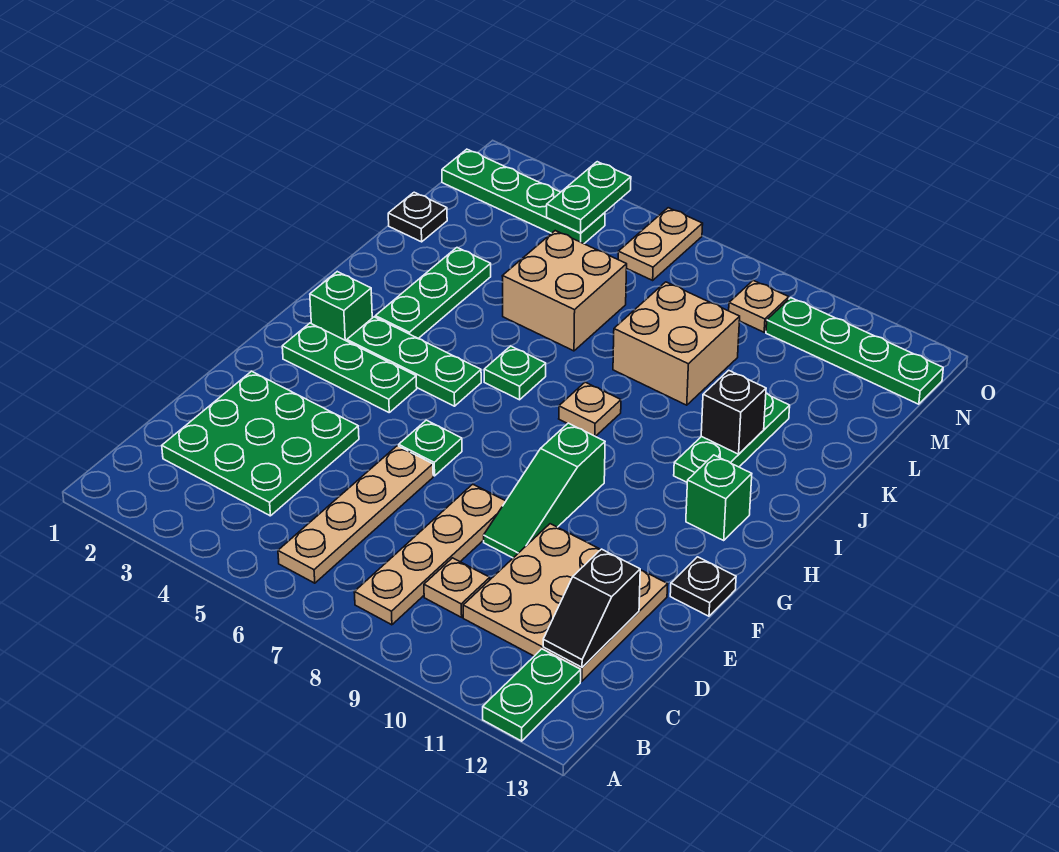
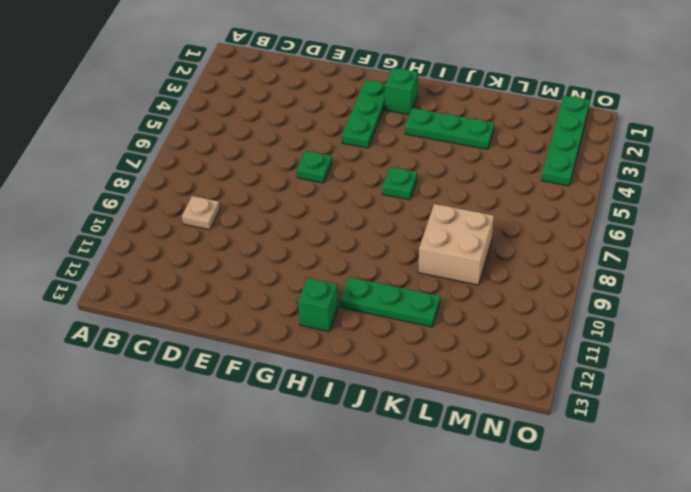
none -> green 1x2 plate [483,649,581,741]
none -> tan 1x4 plate [278,446,433,583]
none -> tan 1x4 plate [354,484,506,625]

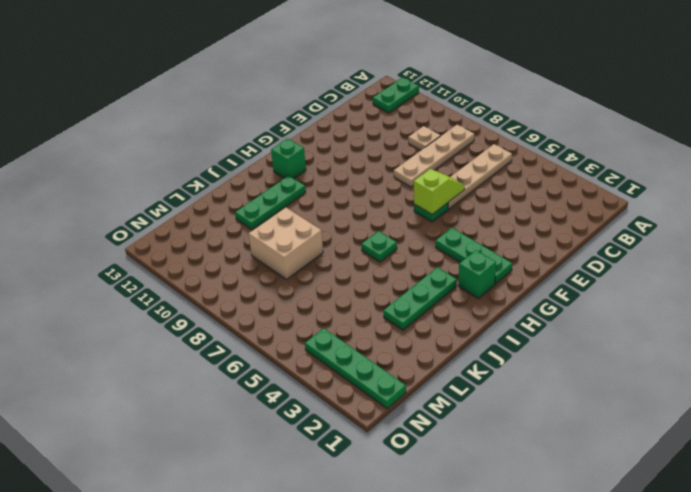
lime 1x2 slope [414,169,465,214] -> none
none -> green 3x3 plate [162,371,359,516]
none -> tan 3x3 plate [463,524,668,681]
none -> green 1x3 slope [484,423,605,558]

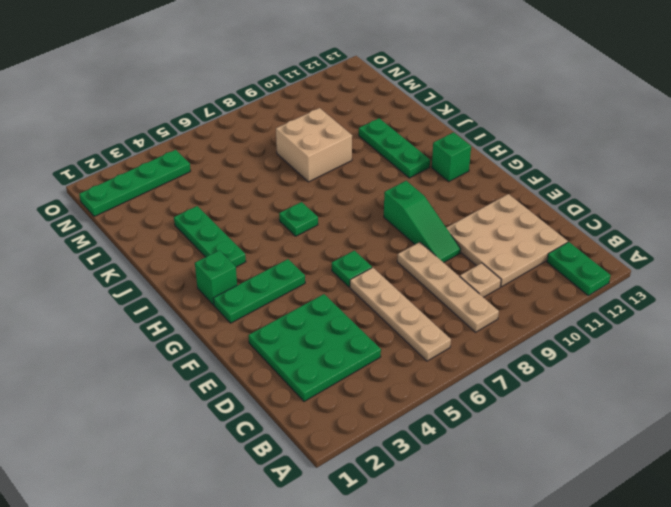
none -> black 1x1 plate [670,557,736,616]
none -> green 1x3 plate [347,317,481,406]
none -> tan 1x1 plate [559,382,621,436]

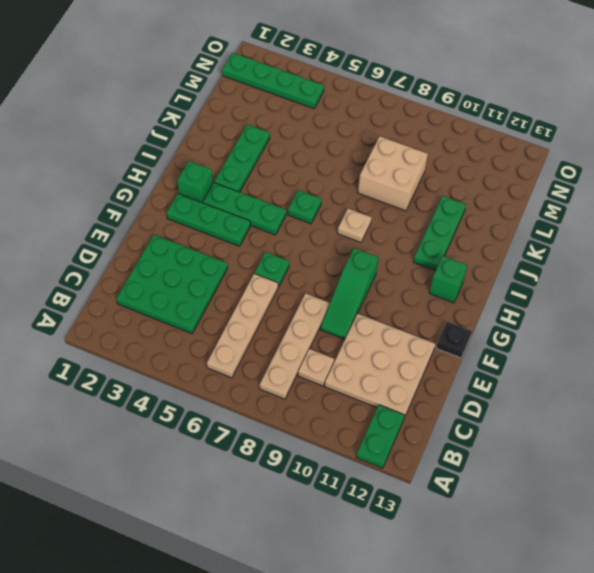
none -> tan 2x2 brick [502,231,627,351]
none -> black 1x1 plate [388,192,447,242]
none -> tan 1x2 plate [618,208,703,280]

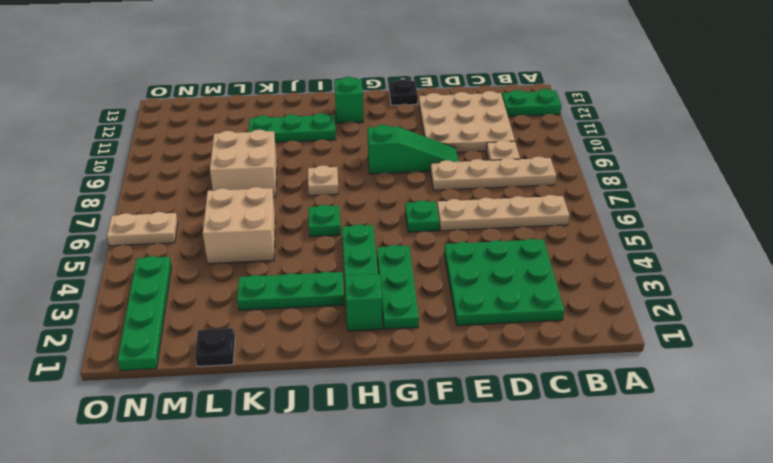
none -> tan 1x1 plate [729,280,789,332]
none -> green 1x4 plate [766,298,943,404]
none -> black 1x2 slope [543,549,640,667]

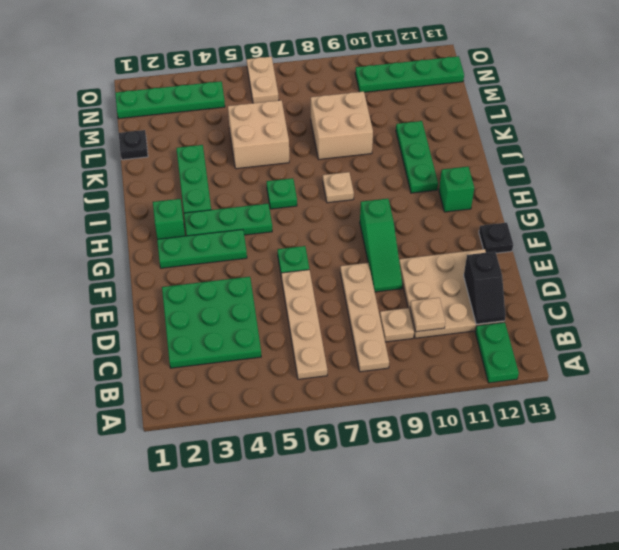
tan 1x1 plate [410,298,445,332] -> tan 1x1 plate moved to [729,280,789,332]
none -> black 1x1 brick [701,370,766,454]
none -> green 1x2 plate [547,162,631,233]

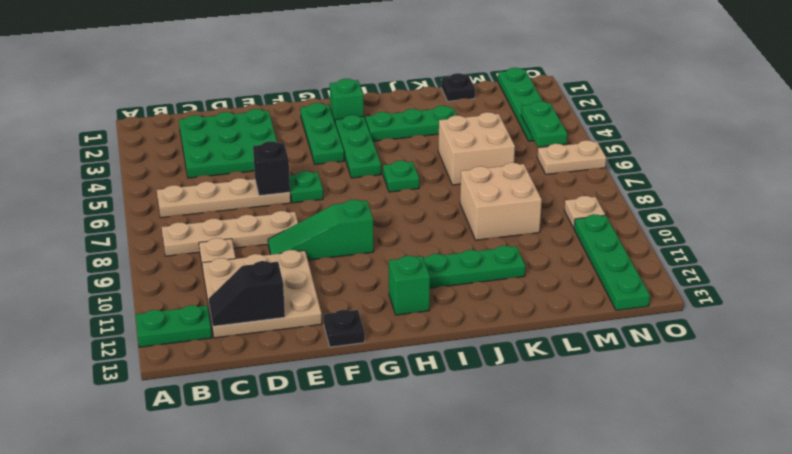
black 1x1 brick [253,141,290,196] -> black 1x1 brick moved to [701,370,766,454]
green 1x2 plate [521,101,567,147] -> green 1x2 plate turned to [547,162,631,233]
none -> tan 1x1 plate [559,382,621,436]

